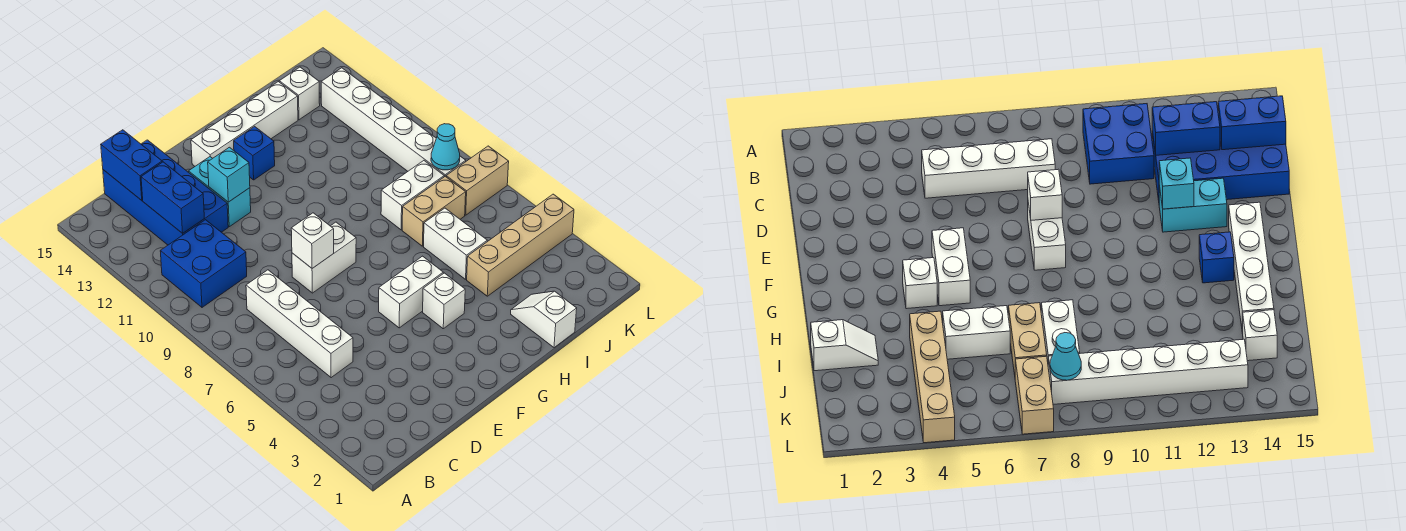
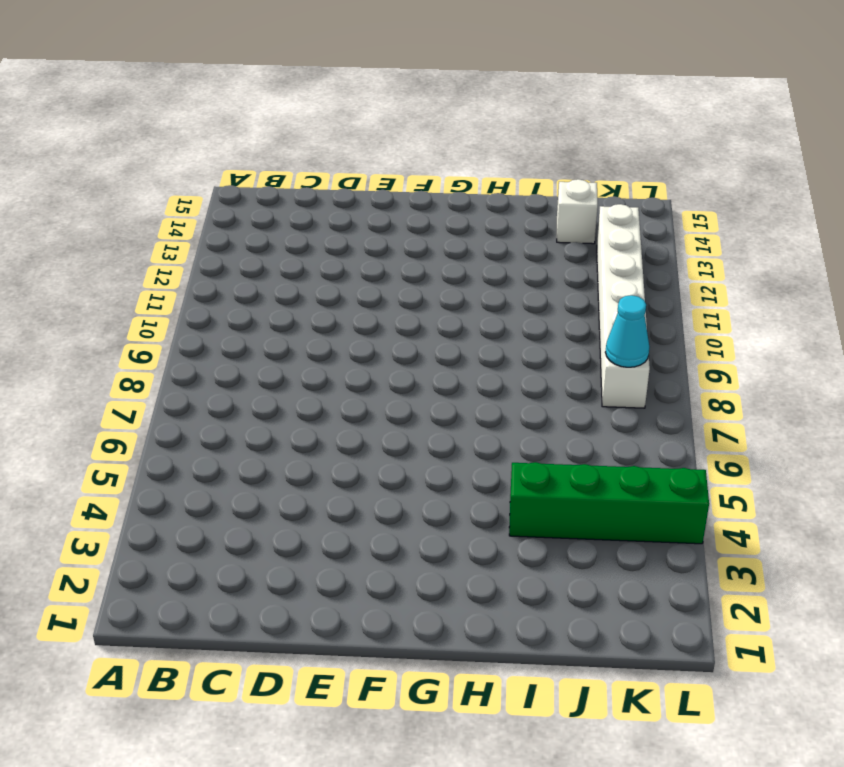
green 1x4 brick [509,462,709,544] -> tan 1x4 brick [467,194,574,296]
none -> blue 2x2 brick [160,220,247,307]
none -> white 1x4 brick [246,270,353,378]
none -> blue 2x4 brick [103,140,228,245]

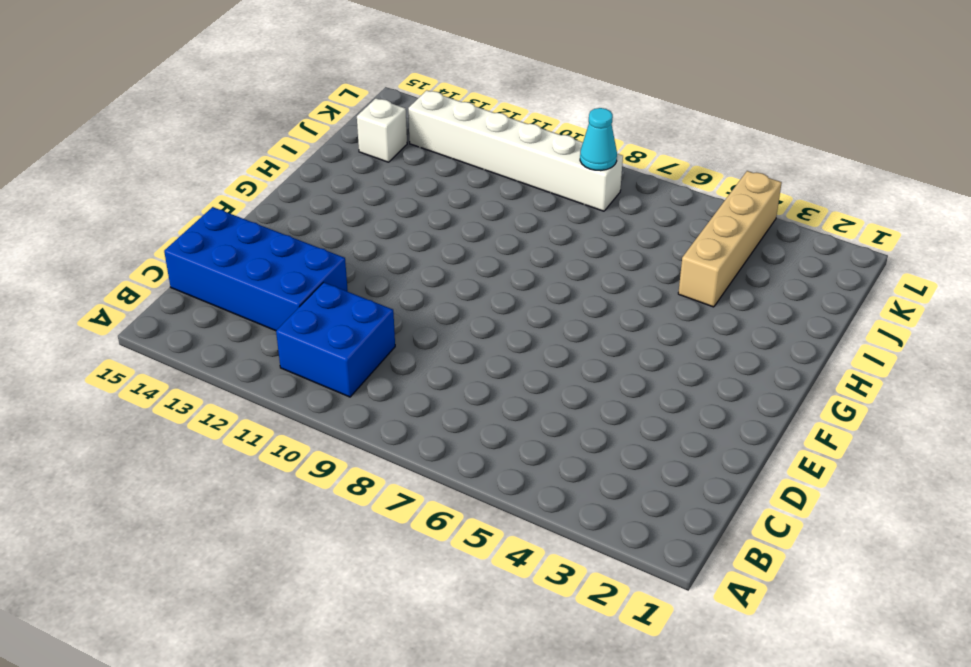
none -> white 1x4 brick [246,270,353,378]
none -> white 1x2 brick [292,222,356,293]
none -> cyan 1x2 brick [189,157,251,227]

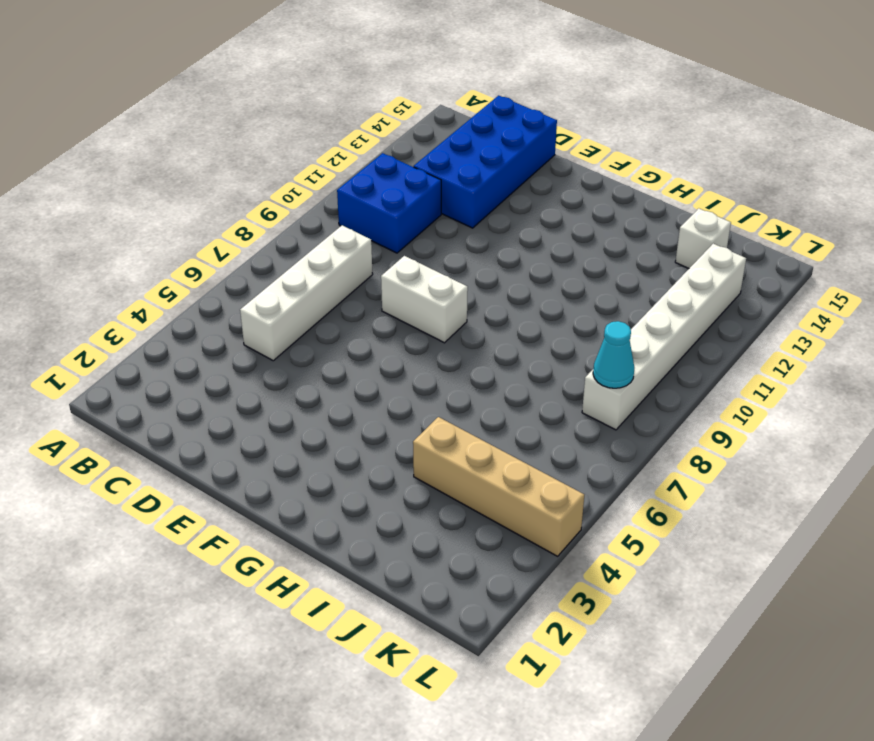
none -> cyan 1x2 brick [189,157,251,227]
none -> white 1x2 brick [379,256,443,328]
none -> white 1x4 brick [191,82,298,166]

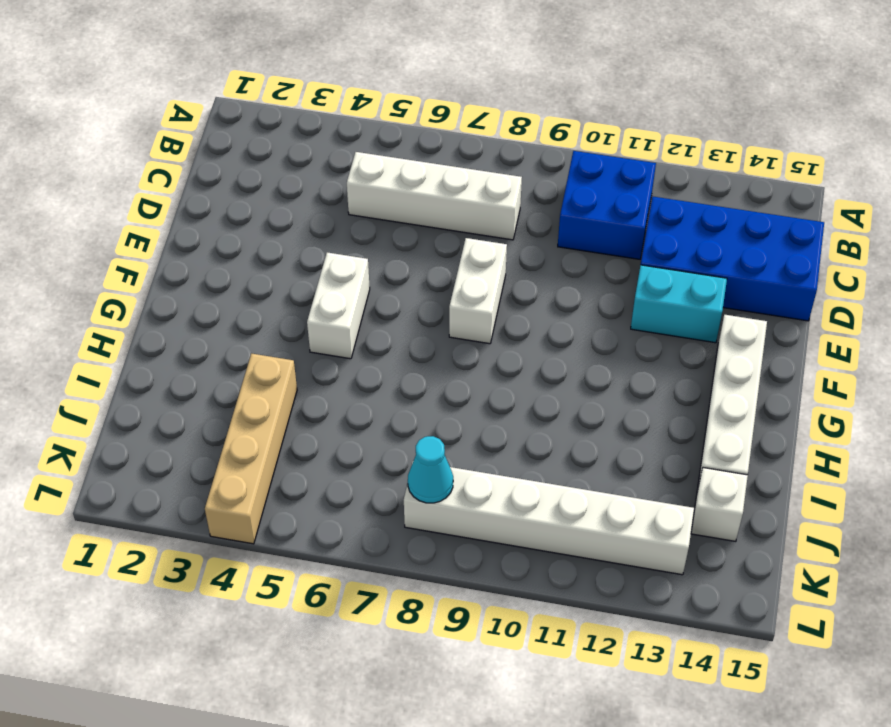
none -> white 1x1 brick [423,273,465,329]
none -> blue 1x1 brick [234,126,275,180]
none -> white 1x2 slope [511,291,577,348]

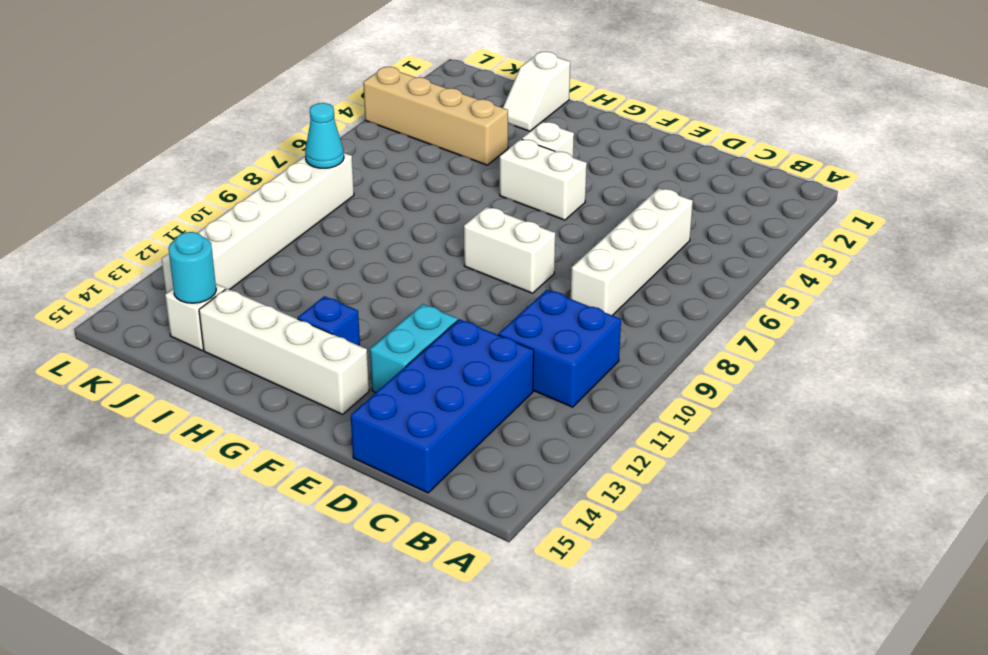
cyan 1x1 round brick [168,232,216,303] -> none
none -> white 1x2 brick [424,208,487,279]
none -> tan 1x2 brick [402,176,466,246]
none -> white 1x2 brick [381,161,444,230]

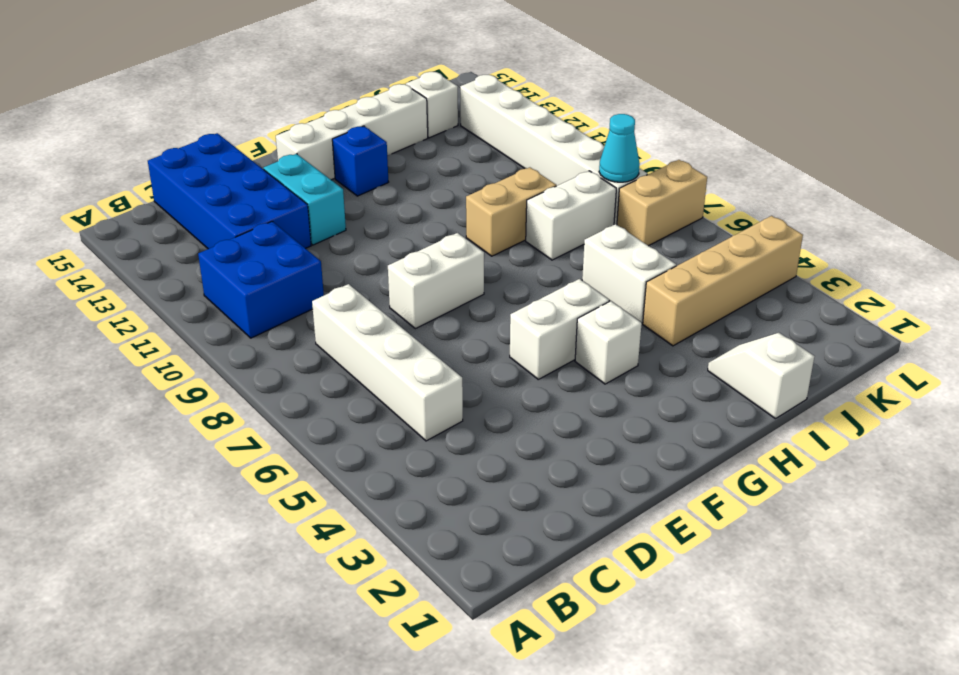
tan 1x2 brick [466,167,556,256] -> tan 1x2 brick moved to [402,176,466,246]
none -> blue 1x2 brick [141,162,204,233]
none -> blue 1x2 brick [101,130,162,200]
none -> white 1x1 brick [291,213,334,268]

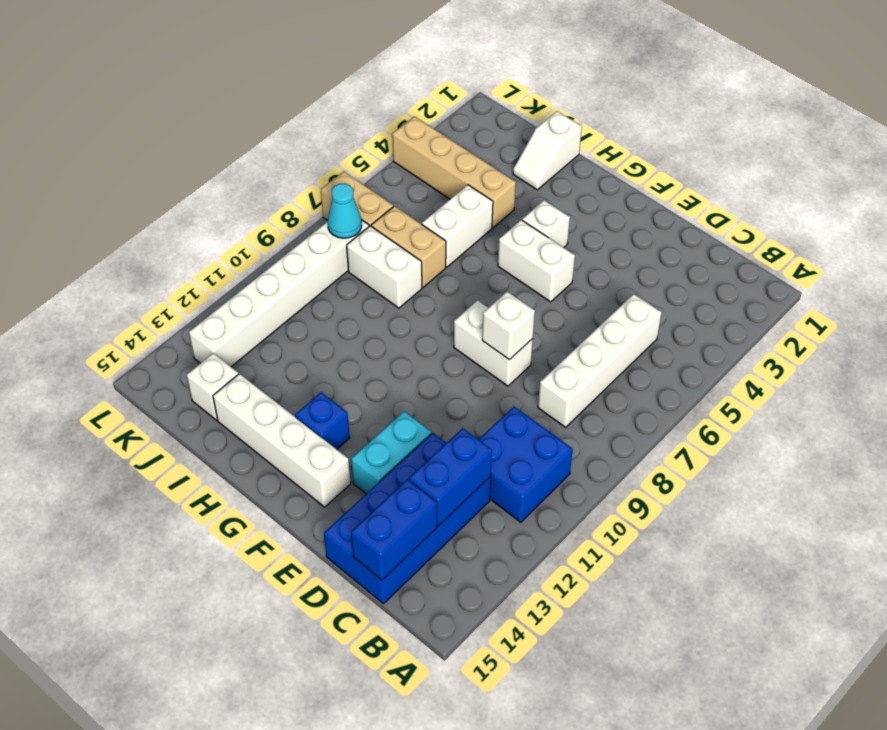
none -> cyan 1x1 brick [208,147,250,202]

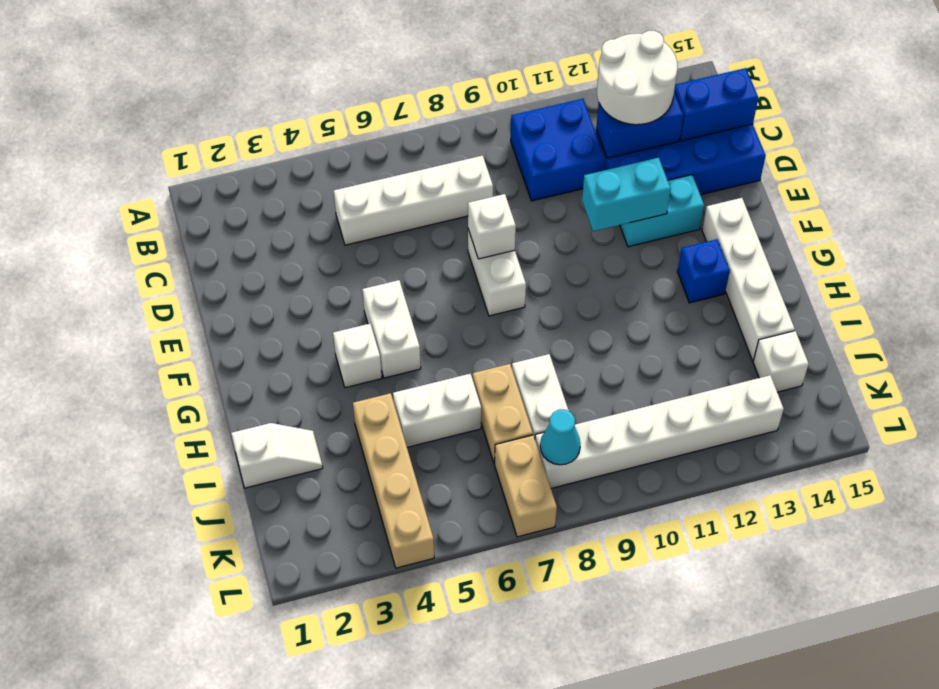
white 2x2 round brick [597,31,678,125] -> none
cyan 1x2 brick [582,158,671,231] -> cyan 1x1 brick [208,147,250,202]

